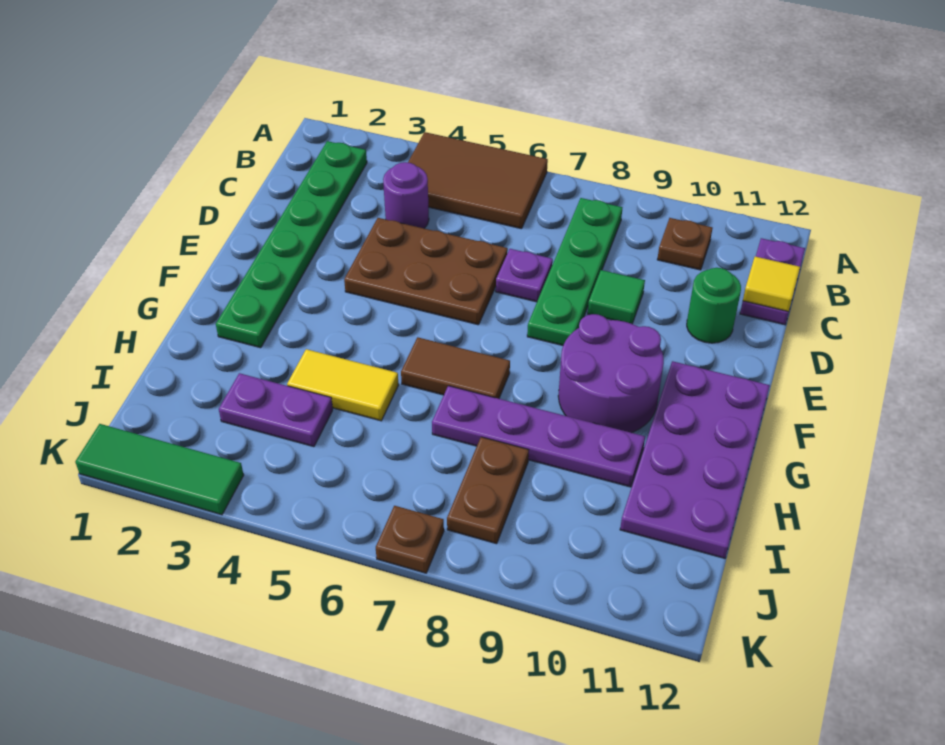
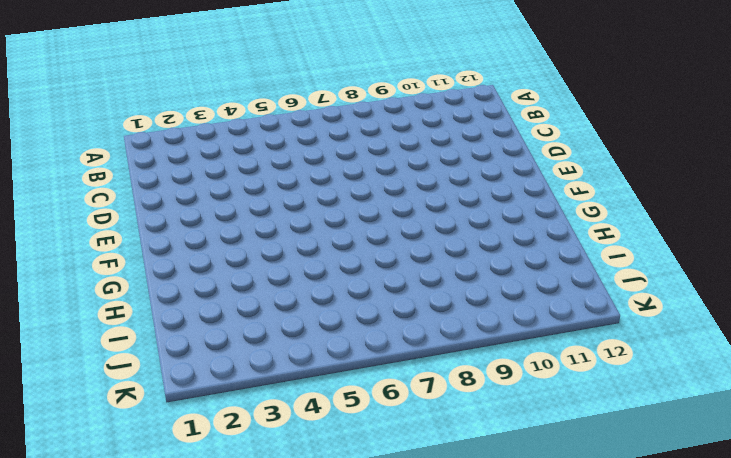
none -> brown 2x3 tile [408,132,548,229]
none -> green 1x6 plate [216,141,367,348]
none -> green 1x4 plate [527,198,622,345]

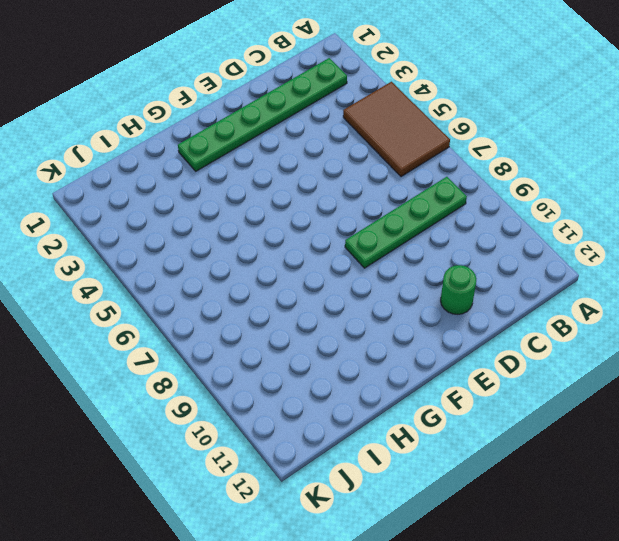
none -> brown 1x1 plate [657,218,712,270]
none -> purple 1x2 plate [740,238,805,325]
none -> purple 1x1 round brick [383,162,429,228]

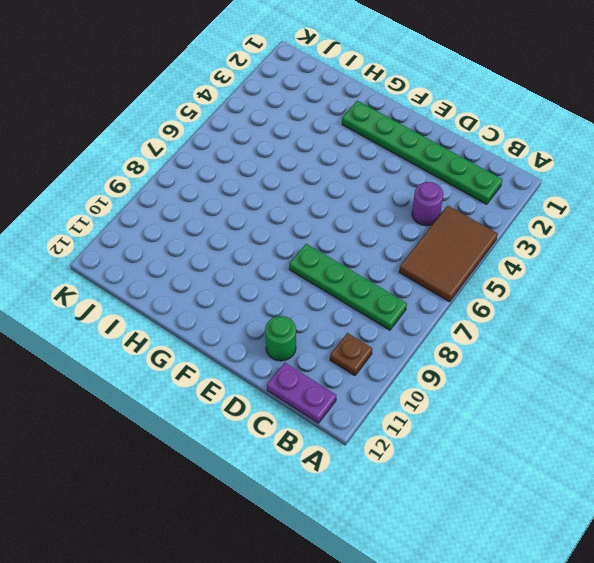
none -> brown 2x3 plate [344,218,508,325]
none -> purple 1x1 plate [496,249,553,302]
none -> green 1x1 tile [588,270,645,324]

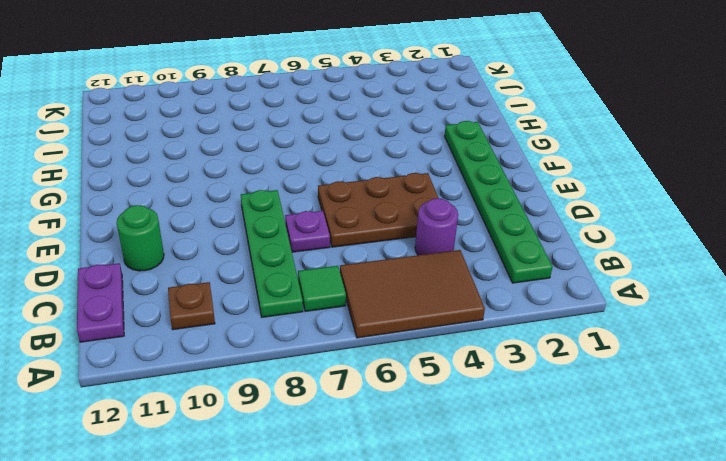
green 1x1 tile [298,266,346,312] -> green 1x1 tile moved to [588,270,645,324]
none -> purple 2x2 round brick [558,314,664,433]
none -> purple 2x4 plate [620,361,770,558]
none -> brown 1x2 tile [401,337,510,399]

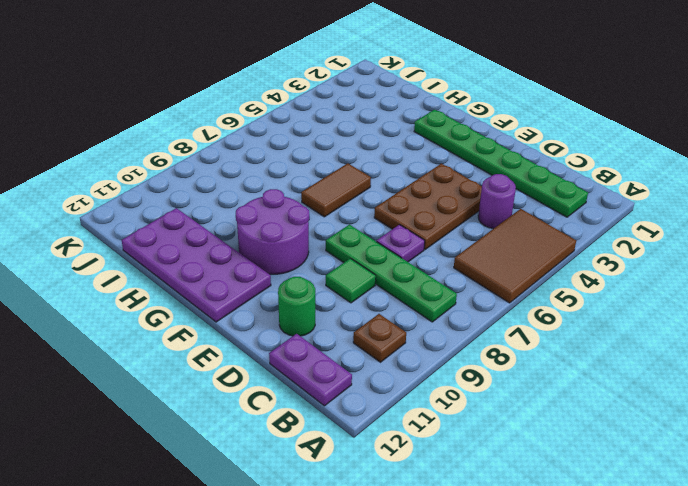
none -> yellow 1x2 tile [287,349,398,421]
none -> purple 1x4 plate [432,386,645,487]
none -> purple 1x2 plate [219,373,333,447]

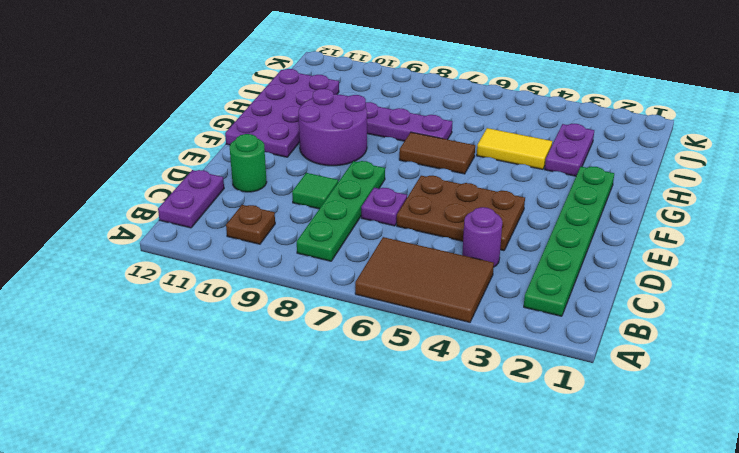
purple 1x2 plate [545,124,594,176] -> purple 1x2 plate turned to [219,373,333,447]
none -> brown 1x2 plate [447,437,529,544]
none -> green 1x3 tile [75,424,244,515]
none -> brown 1x1 plate [376,506,444,573]

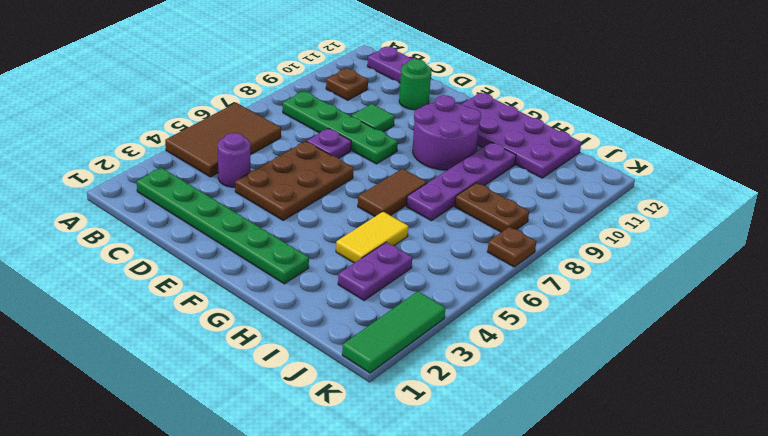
none -> yellow 1x1 tile [743,256,800,312]

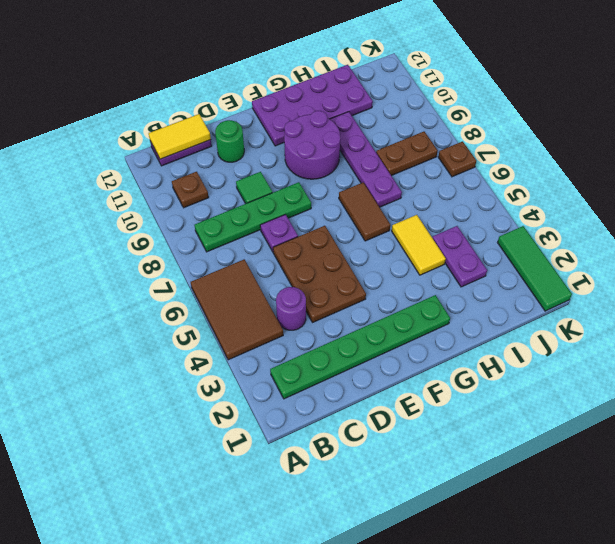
yellow 1x2 tile [149,114,211,159] -> yellow 1x1 tile [743,256,800,312]

